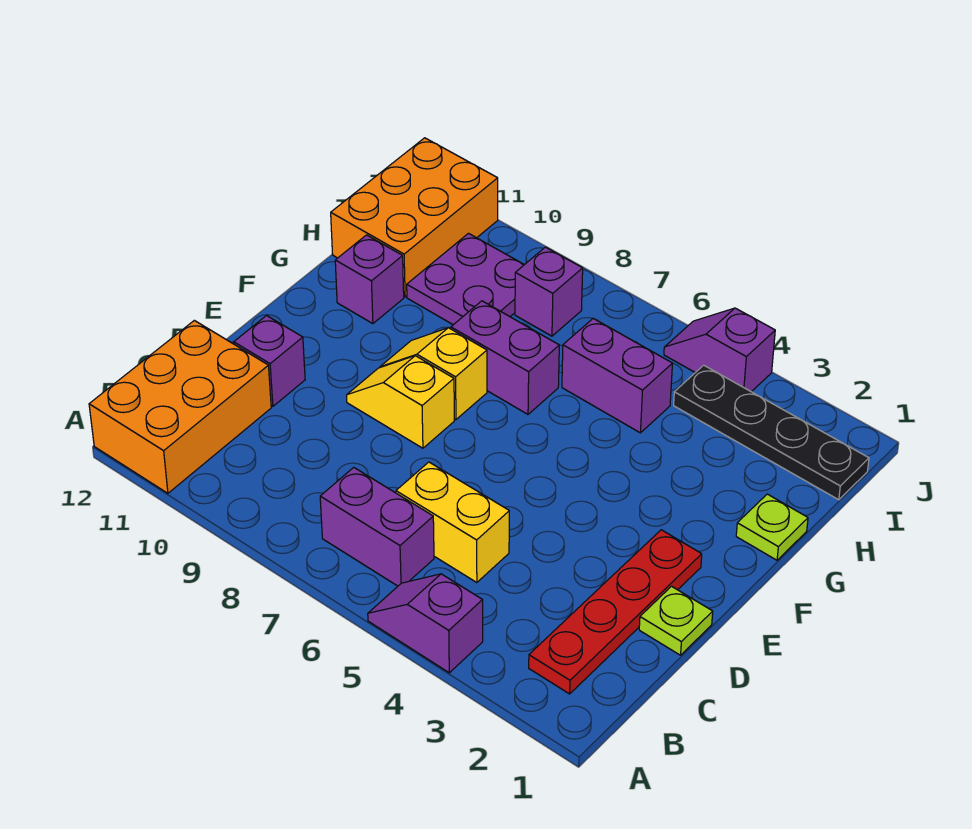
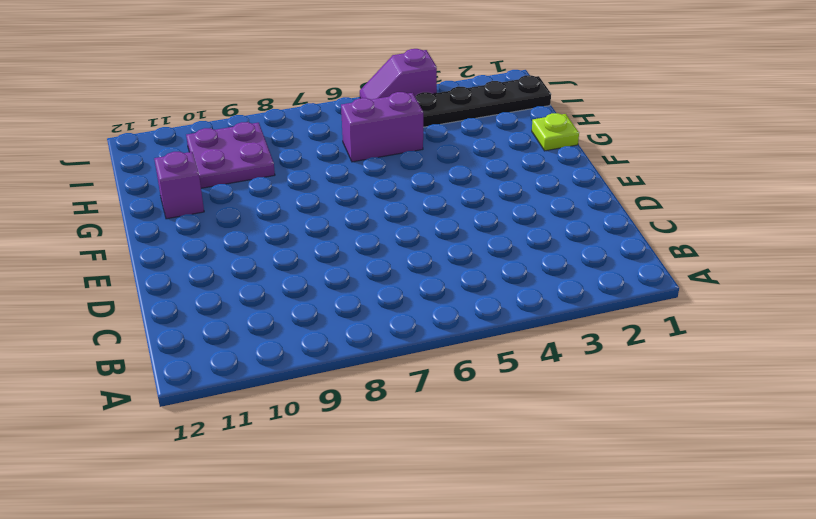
none -> purple 1x2 slope [368,574,483,673]
none -> orange 2x3 brick [89,320,271,493]
none -> red 1x4 plate [529,530,702,694]

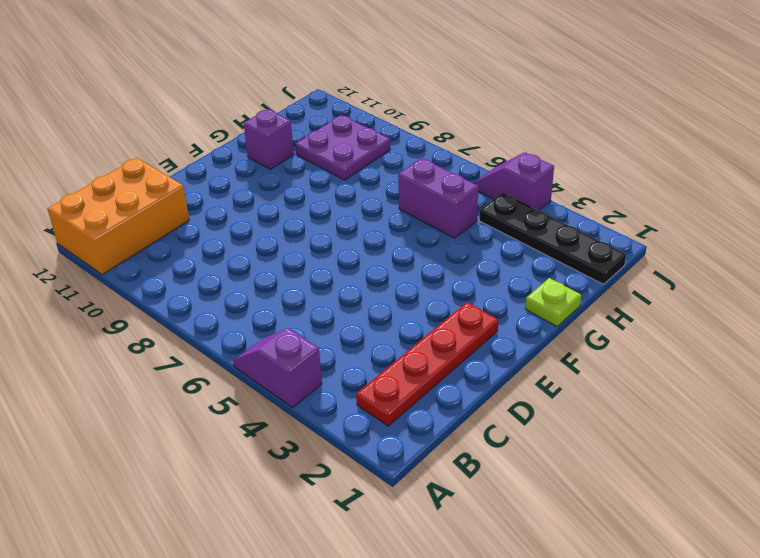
none -> purple 1x2 brick [320,467,434,586]
none -> yellow 1x2 brick [396,462,509,583]
none -> lime 1x1 plate [639,586,713,655]

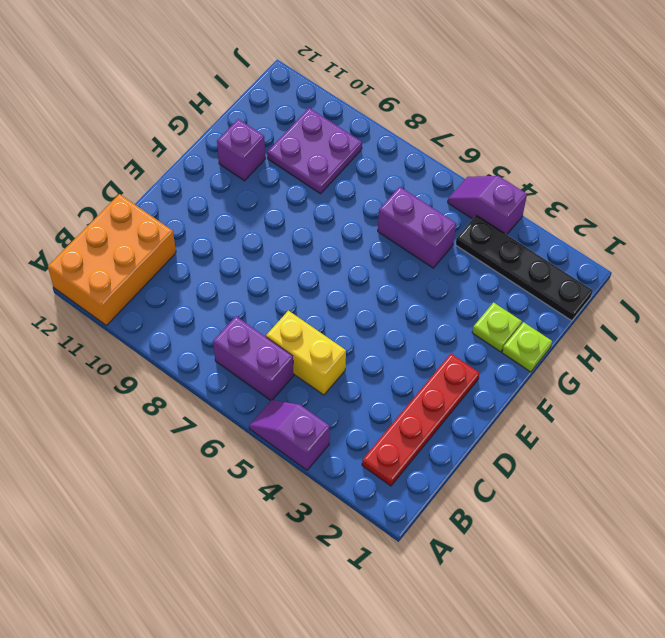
lime 1x1 plate [472,302,522,352] -> lime 1x1 plate moved to [639,586,713,655]
none -> purple 1x1 brick [234,316,305,406]
none -> yellow 1x2 slope [347,356,454,448]
none -> yellow 1x2 slope [380,328,487,419]

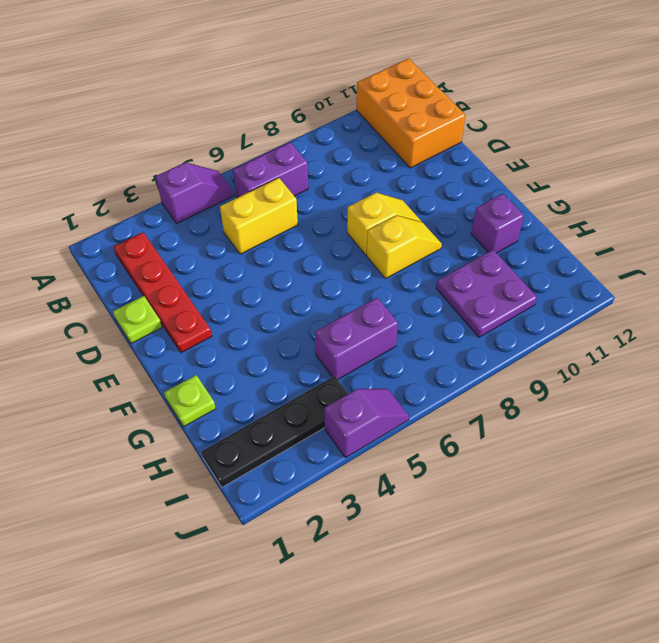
none -> purple 1x1 brick [234,316,305,406]
none -> purple 1x2 brick [451,301,559,414]
none -> orange 2x3 brick [331,138,498,297]

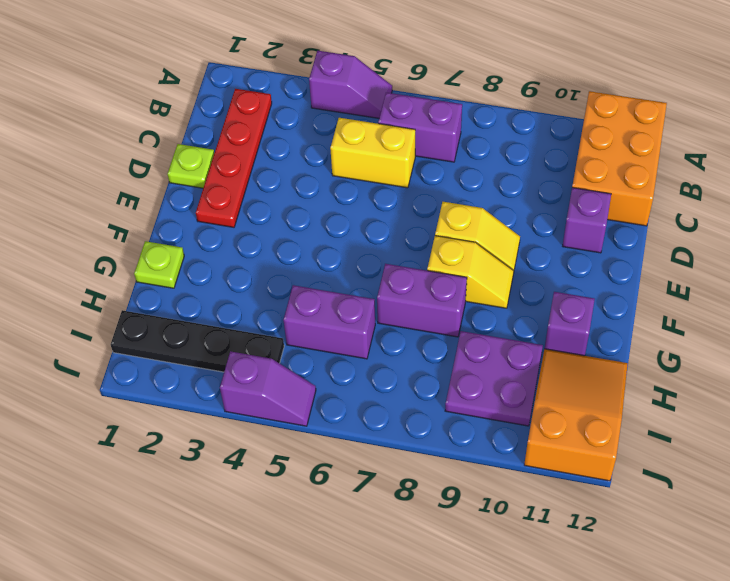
orange 2x3 slope [524,349,628,481] -> orange 2x3 brick [331,138,498,297]
none -> purple 1x1 brick [515,247,583,336]

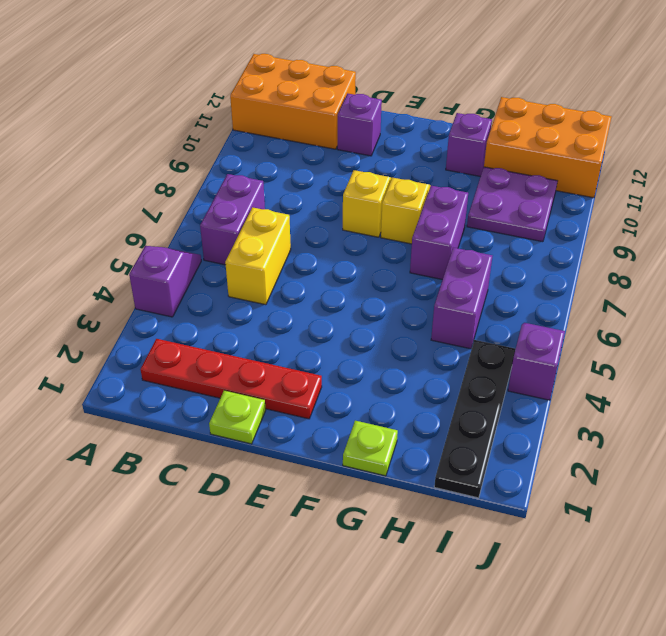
none -> purple 1x1 brick [515,247,583,336]

